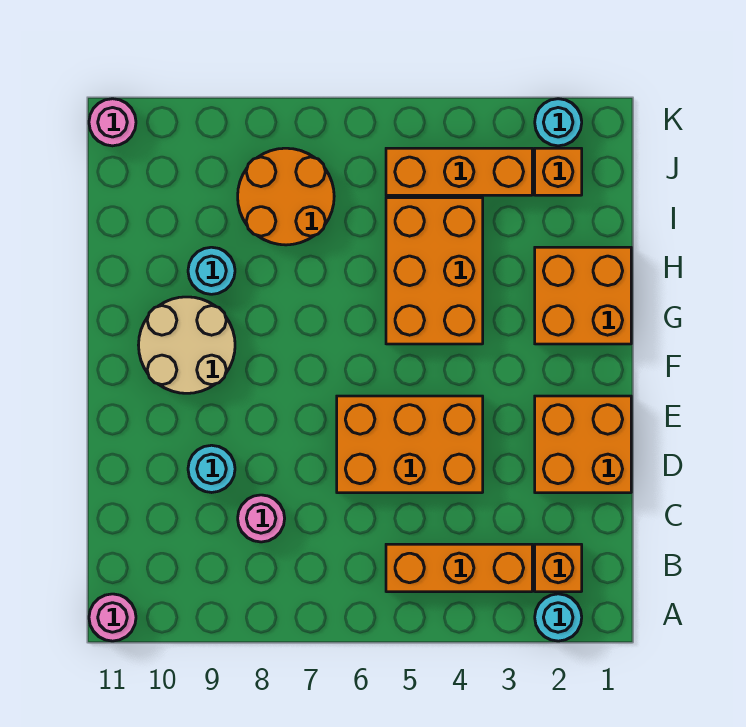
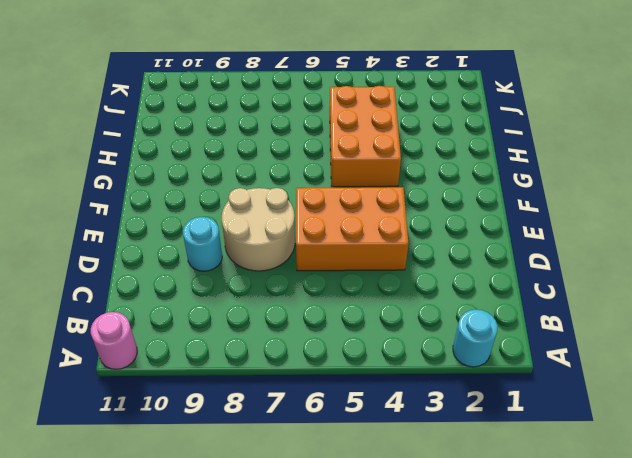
tan 2x2 round brick [222,188,295,271] -> tan 2x2 round brick moved to [139,297,235,393]
none -> orange 1x1 brick [535,544,582,592]
none -> orange 1x3 brick [386,544,532,592]
none -> pink 1x1 round brick [238,495,285,542]

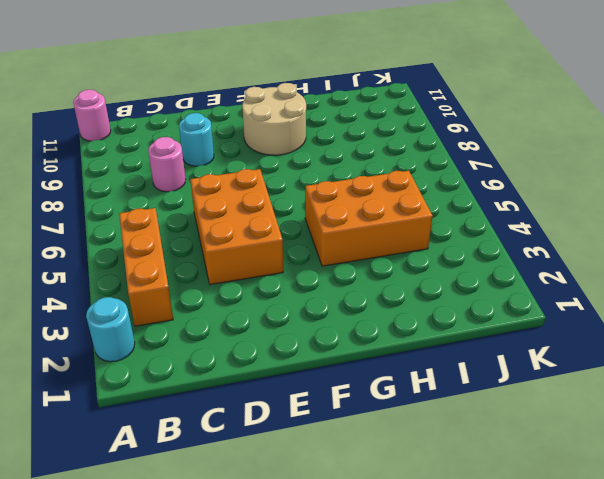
none -> orange 1x1 brick [535,544,582,592]
none -> orange 2x2 brick [535,396,631,493]
none -> orange 2x2 brick [535,247,631,344]

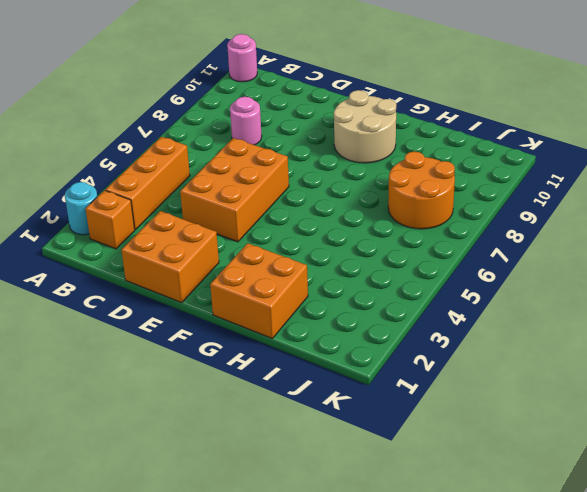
none -> cyan 1x1 round brick [188,445,235,493]
none -> orange 2x3 brick [386,198,483,344]
none -> cyan 1x1 round brick [188,247,235,294]

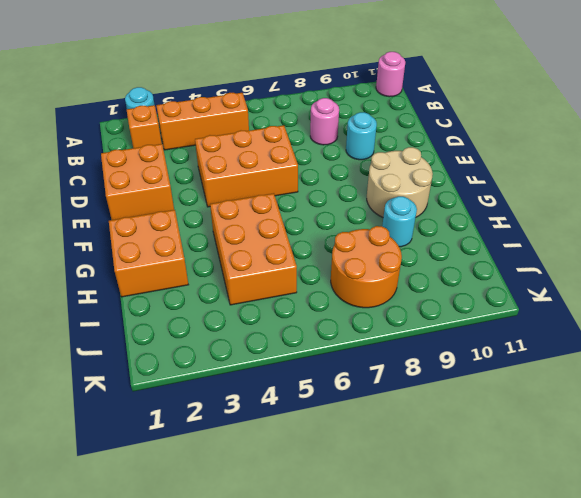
none -> orange 1x1 brick [535,148,582,195]
none -> orange 1x3 brick [386,148,532,195]
none -> cyan 1x1 round brick [535,99,582,146]

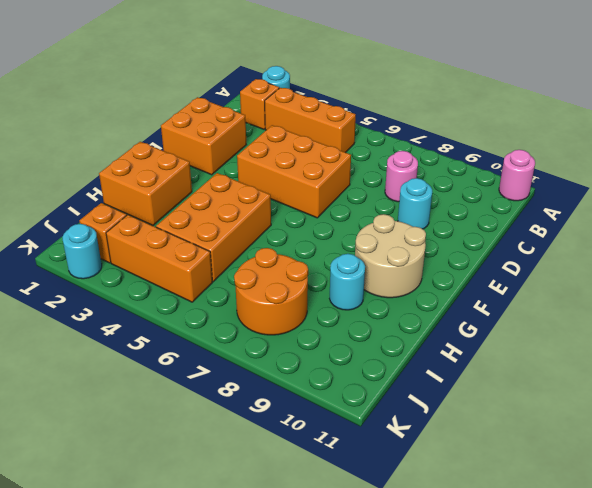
none -> pink 1x1 round brick [89,99,136,146]

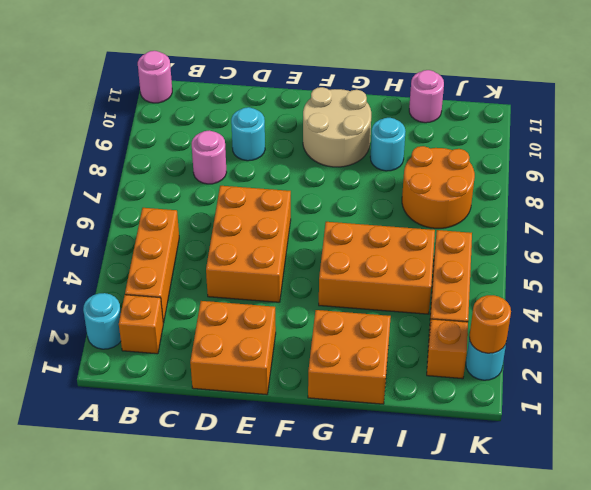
pink 1x1 round brick [409,70,444,123] -> pink 1x1 round brick moved to [89,99,136,146]
orange 1x1 round brick [469,295,511,353] -> none

